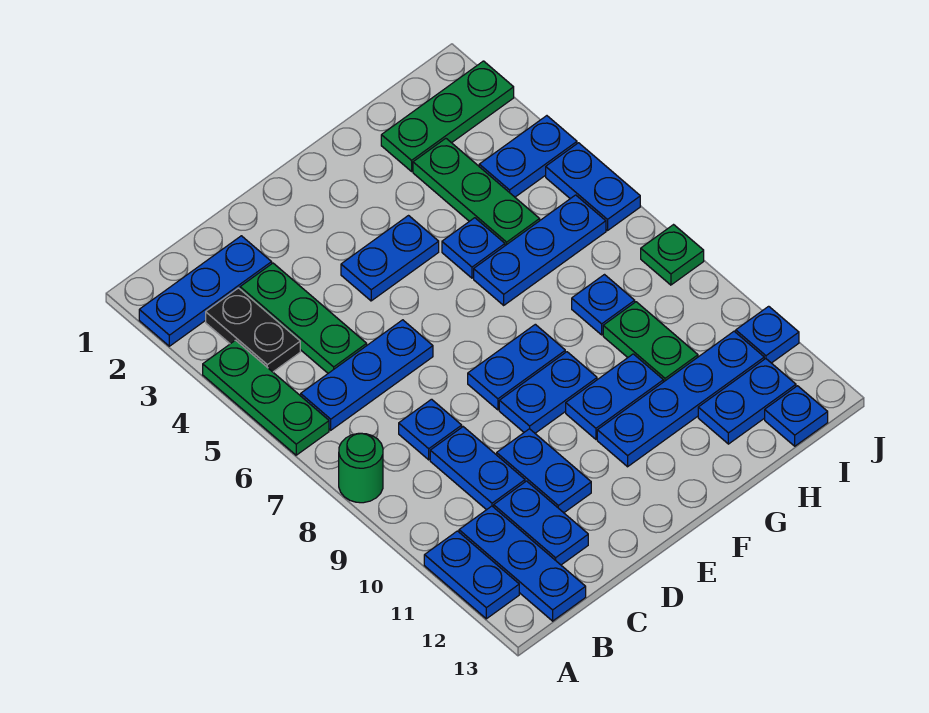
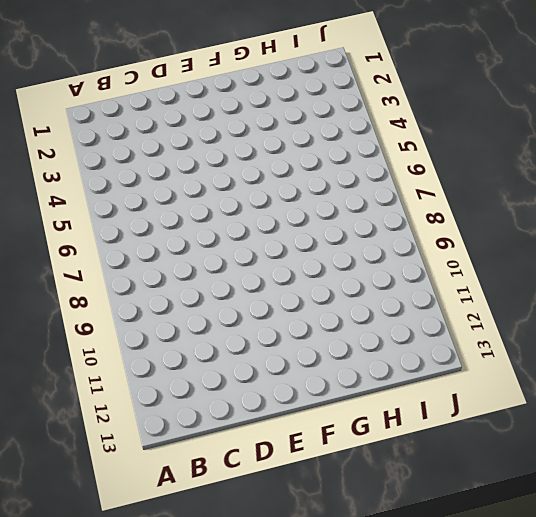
none -> blue 1x3 plate [139,236,272,346]
none -> green 1x3 plate [203,340,329,455]
none -> green 1x1 round brick [339,433,383,503]

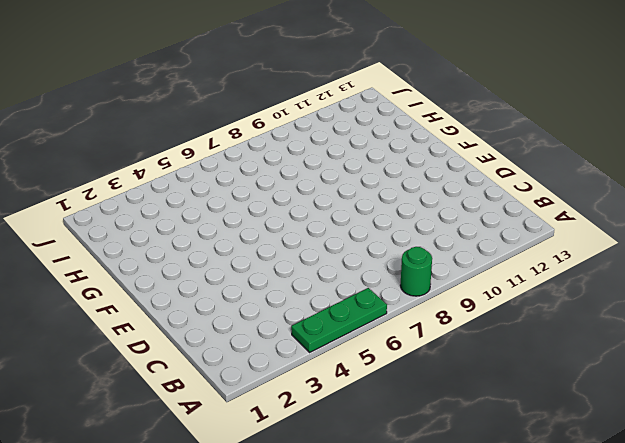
none -> blue 1x3 plate [139,236,272,346]
none -> blue 1x2 plate [424,531,519,619]
none -> black 1x2 plate [206,288,300,372]

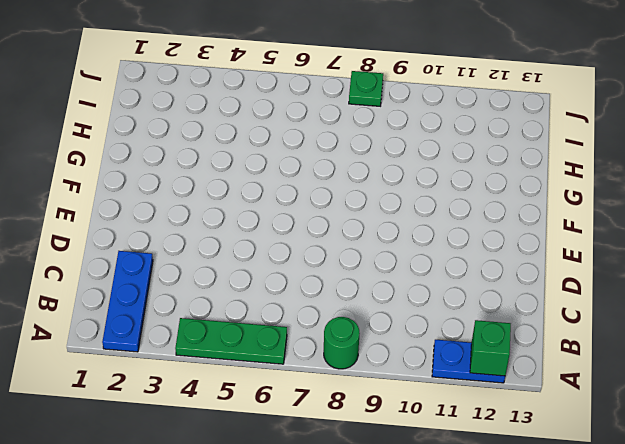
green 1x1 brick [470,320,511,376] -> none
none -> black 1x2 plate [206,288,300,372]
none -> blue 1x3 plate [301,320,433,430]
none -> blue 1x3 plate [459,506,586,621]

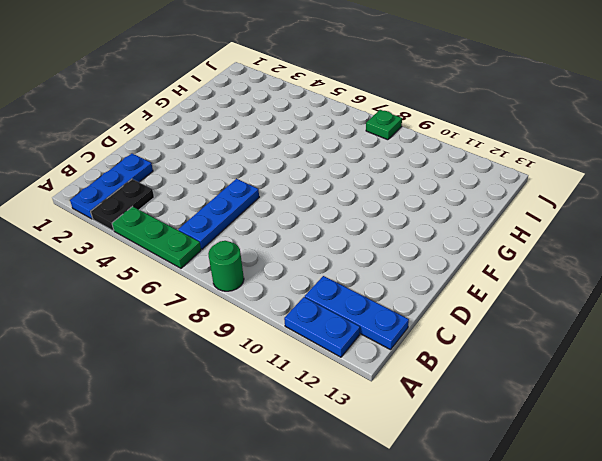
black 1x2 plate [91,179,154,231] -> black 1x2 plate turned to [206,288,300,372]
none -> green 1x3 plate [240,263,367,373]
none -> blue 1x1 plate [399,399,462,460]
none -> blue 1x2 plate [430,427,525,510]

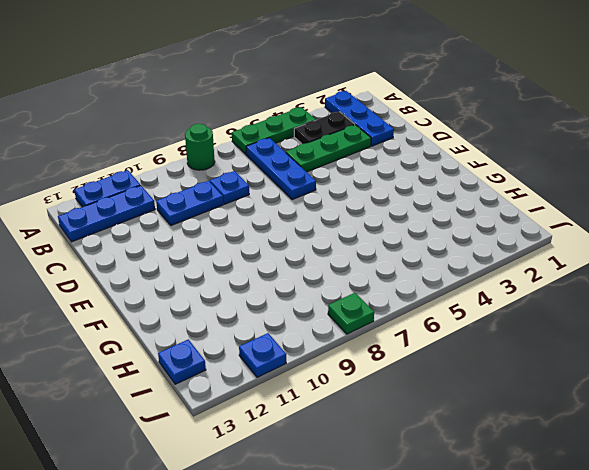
none -> blue 1x2 plate [494,481,588,565]
none -> blue 1x2 plate [497,429,591,513]
none -> blue 1x2 plate [341,216,439,301]

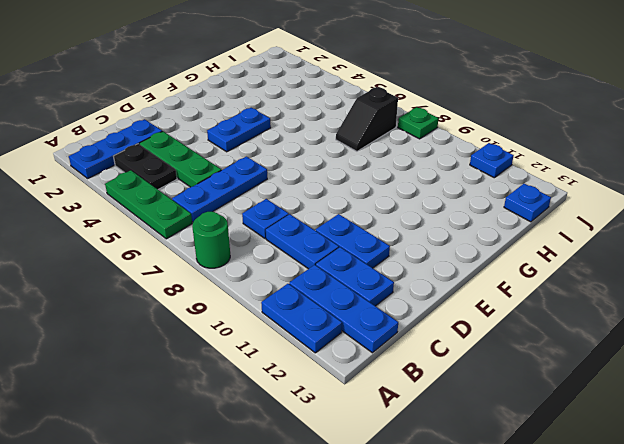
black 1x2 slope [336,87,398,151] -> none
none -> blue 1x2 plate [468,324,565,410]
none -> blue 1x2 plate [499,352,597,433]
none -> blue 1x2 plate [566,354,663,439]

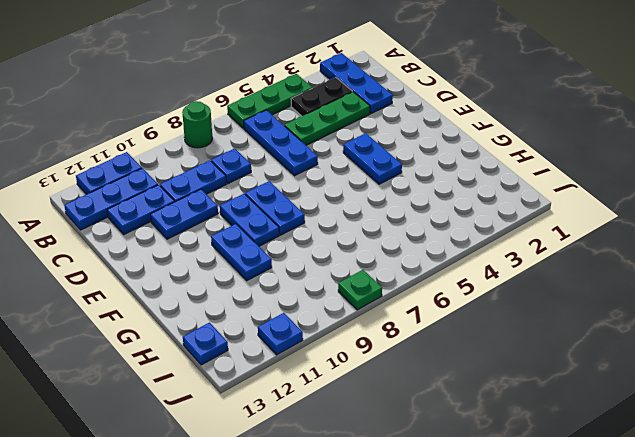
none -> blue 1x4 plate [597,331,764,467]
none -> blue 1x1 plate [442,218,505,278]
none -> blue 1x3 plate [474,195,606,305]

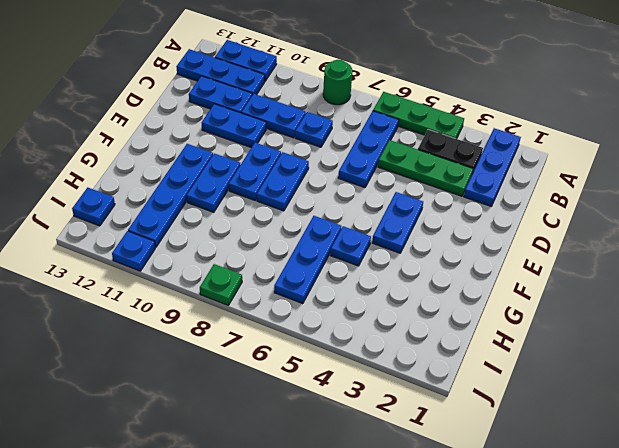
none -> green 1x3 plate [381,61,514,171]
none -> green 1x3 plate [413,138,540,246]
none -> blue 1x1 plate [572,275,635,335]

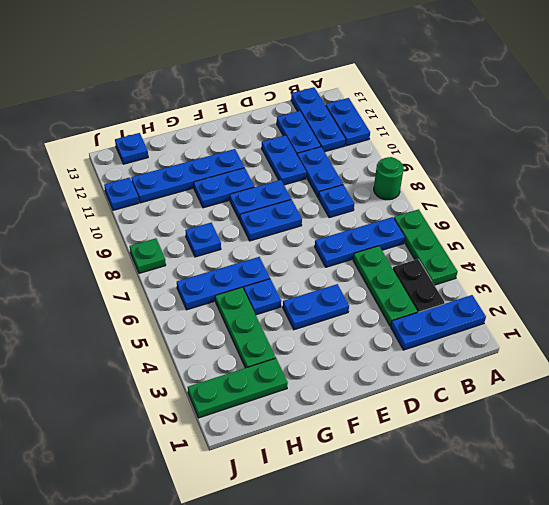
none -> green 1x2 plate [603,302,698,382]
none -> blue 1x2 plate [698,359,796,444]
none -> blue 1x2 plate [479,116,577,197]

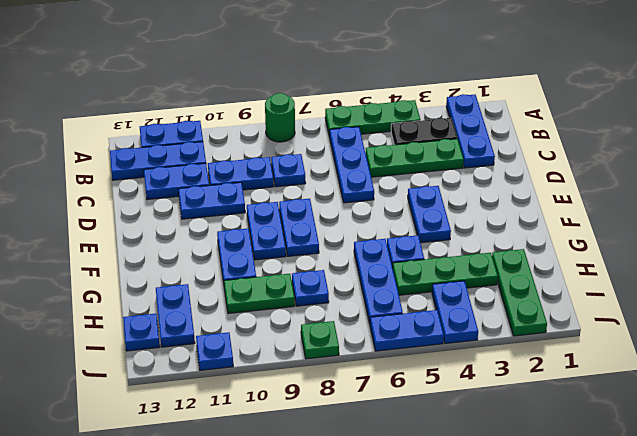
none -> blue 1x4 plate [597,331,764,467]

